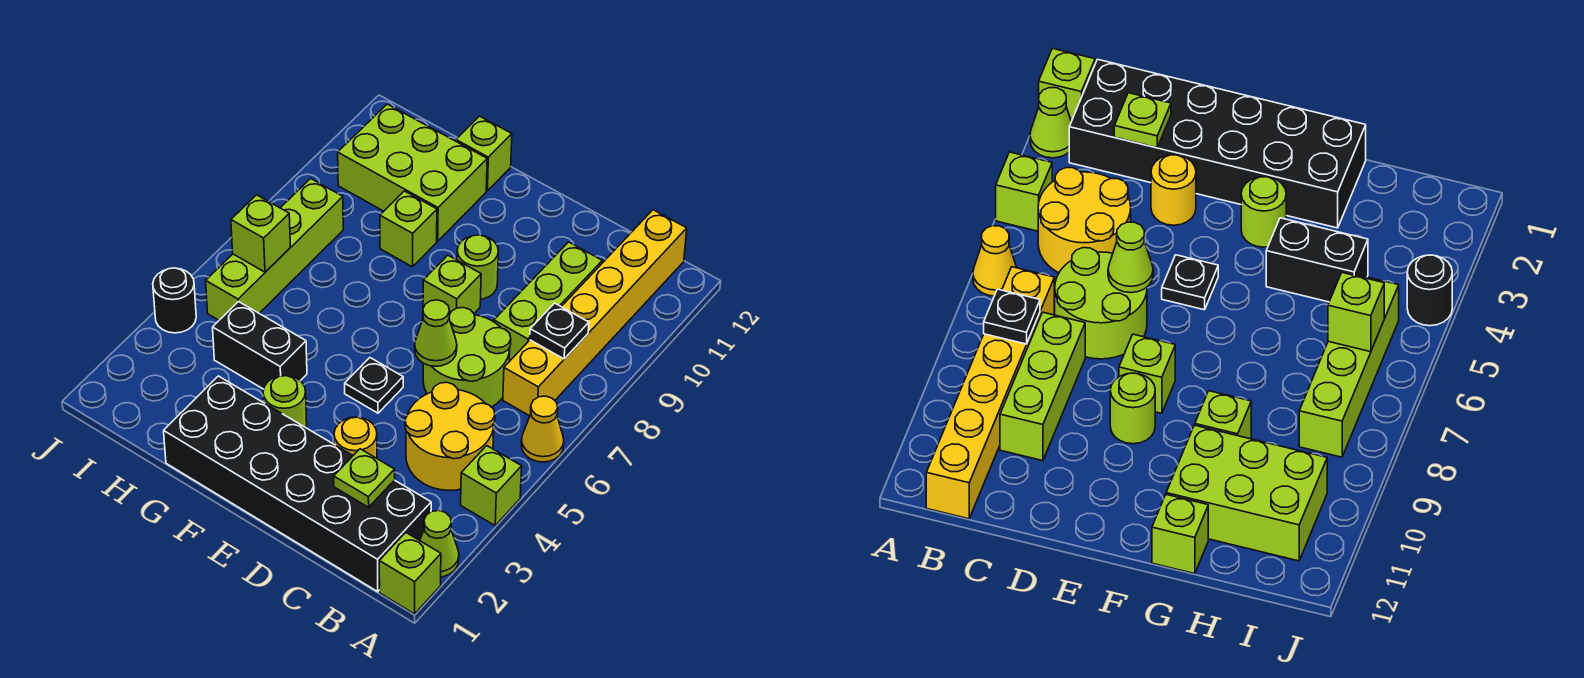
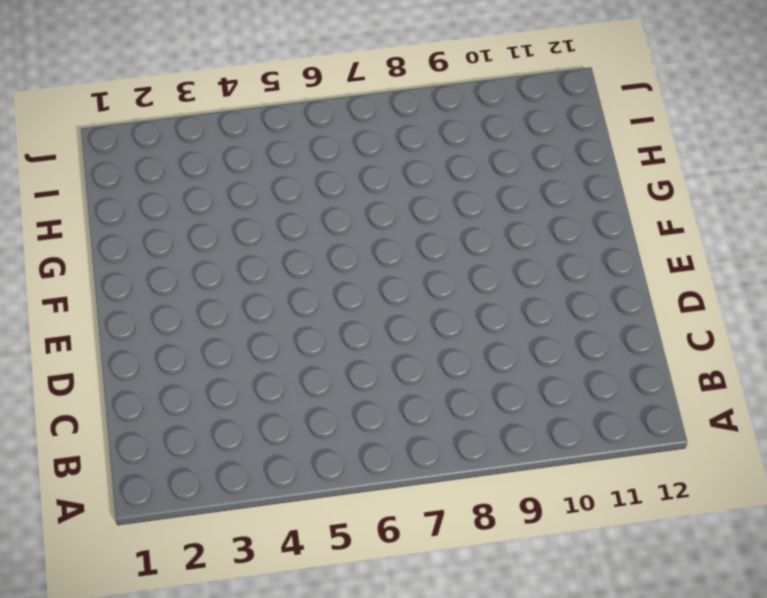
none -> lime 1x1 brick [379,533,441,614]
none -> lime 1x1 cone [420,511,459,577]
none -> lime 1x1 brick [461,446,522,526]

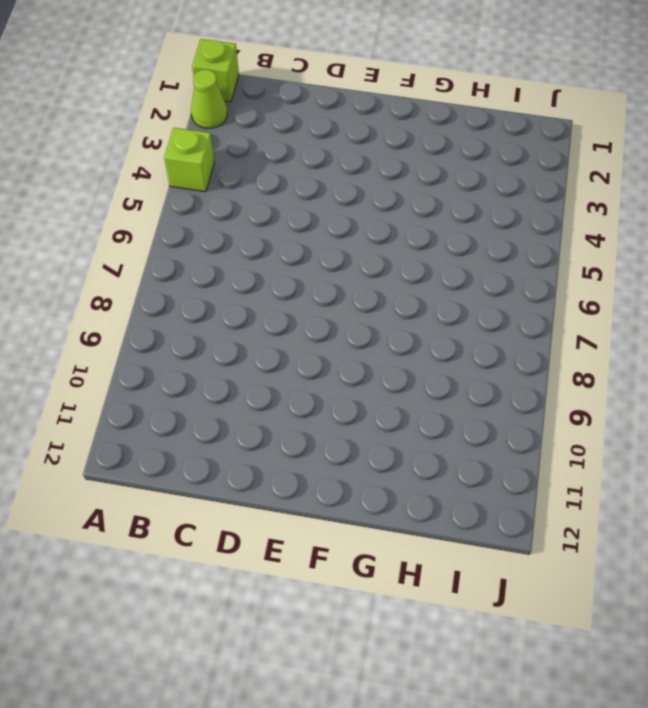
none -> yellow 1x1 cone [521,396,564,462]
none -> black 2x6 brick [164,376,431,592]
none -> yellow 2x2 round brick [405,382,495,490]

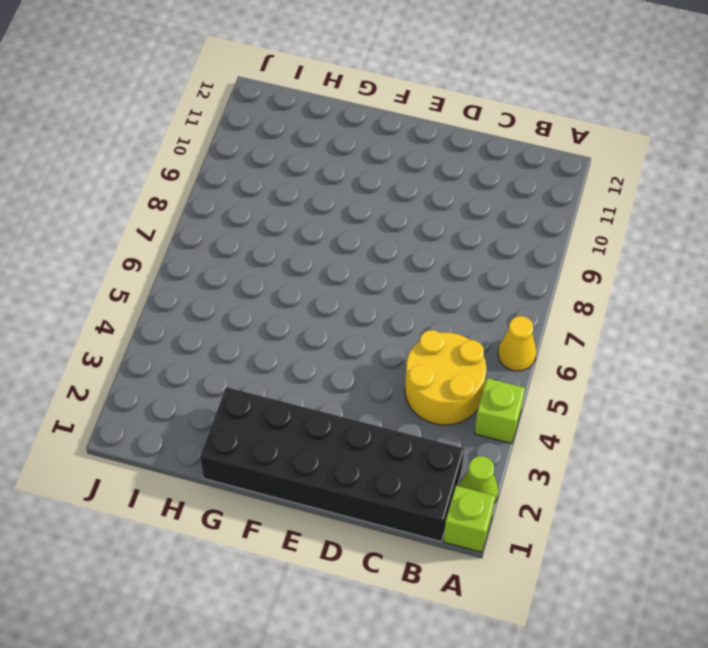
none -> yellow 1x6 brick [503,210,687,416]
none -> lime 2x2 round brick [423,308,511,407]
none -> lime 1x3 brick [494,242,602,362]

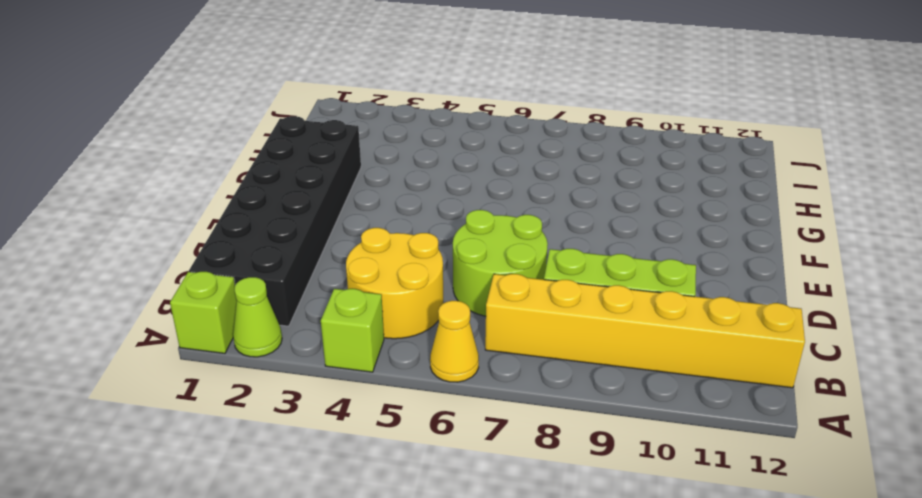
none -> yellow 1x1 round brick [334,417,377,458]
none -> black 1x1 plate [345,358,403,413]
none -> lime 1x1 brick [423,255,481,313]

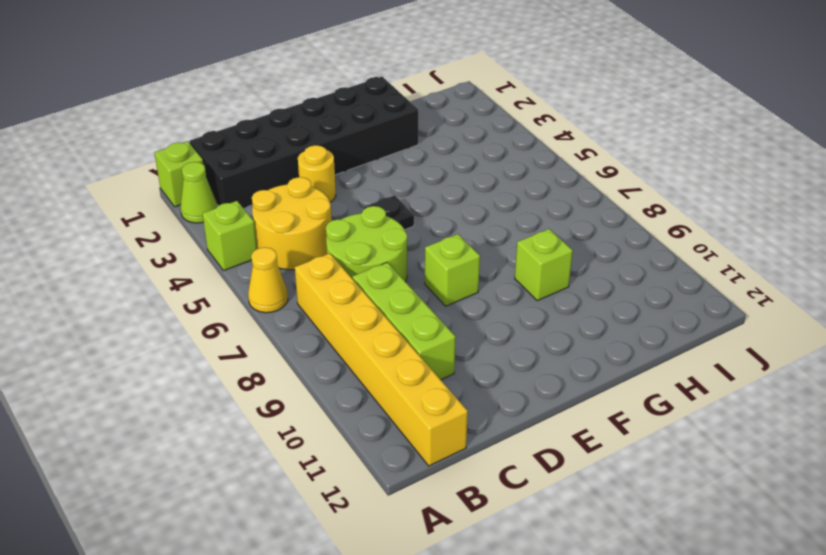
none -> lime 1x1 round brick [457,235,498,299]
none -> lime 1x1 round brick [263,376,307,428]
none -> black 1x2 brick [213,301,307,389]

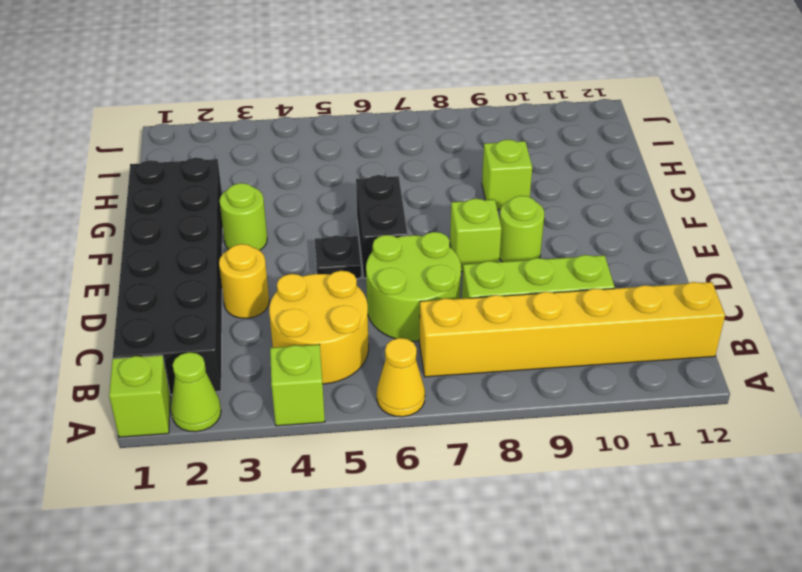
black 1x2 brick [356,175,408,278] -> black 1x2 brick moved to [213,301,307,389]
none -> lime 2x3 brick [338,104,487,241]
none -> lime 1x1 brick [456,116,512,191]
none -> lime 1x4 brick [206,179,343,320]

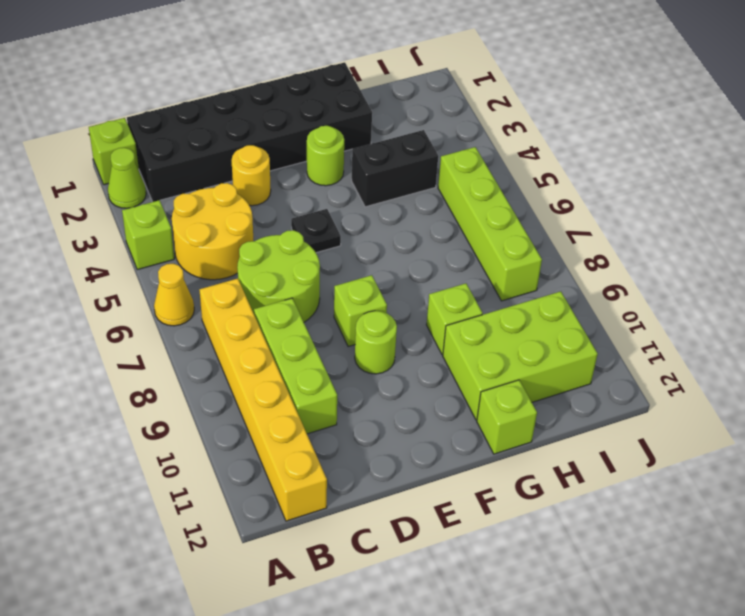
none -> black 1x1 round brick [153,268,196,333]
none -> black 1x1 plate [530,303,589,359]
none -> lime 1x1 plate [334,449,395,507]

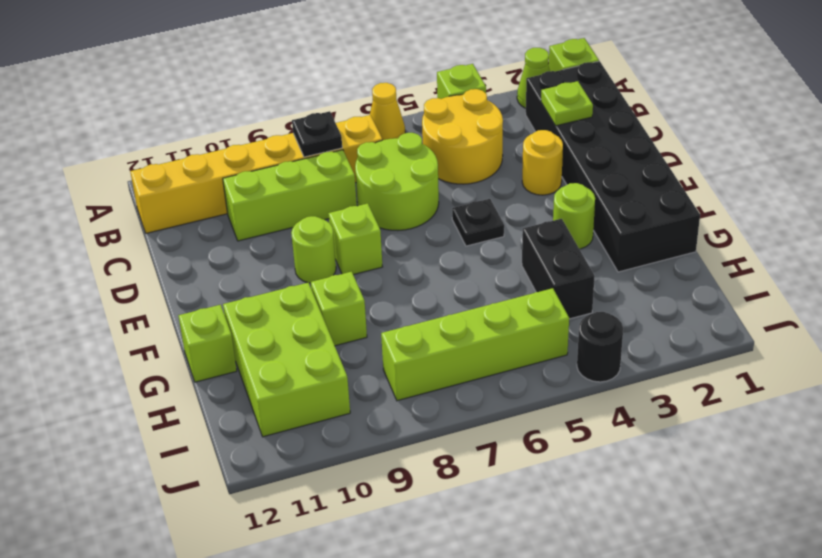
none -> lime 1x1 cone [415,300,457,366]
none -> lime 1x1 brick [231,195,290,272]

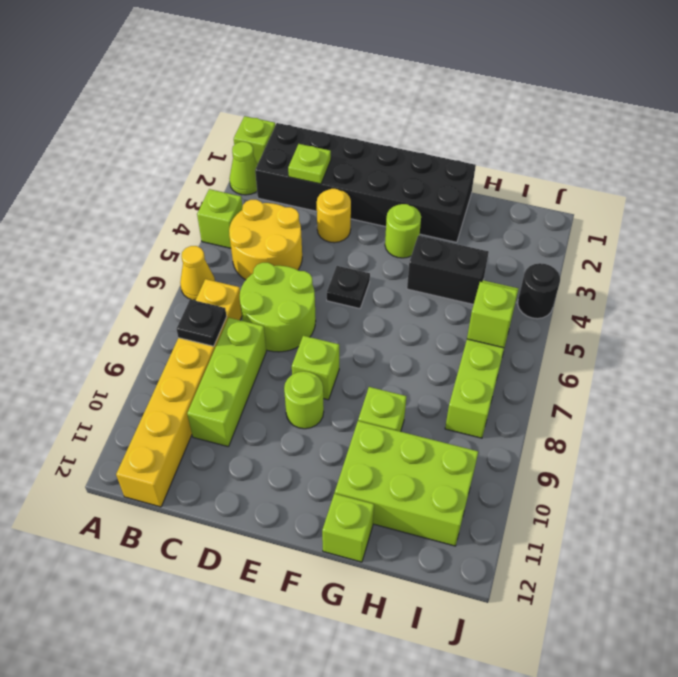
none -> lime 1x1 cone [415,300,457,366]

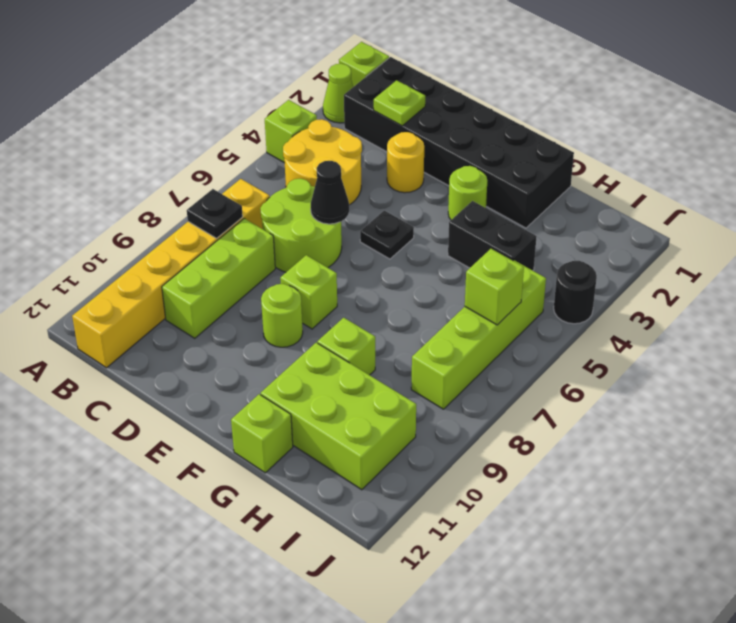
black 1x1 cone [311,161,349,224] -> lime 1x1 cone [415,300,457,366]
none -> yellow 1x1 cone [521,396,564,462]

